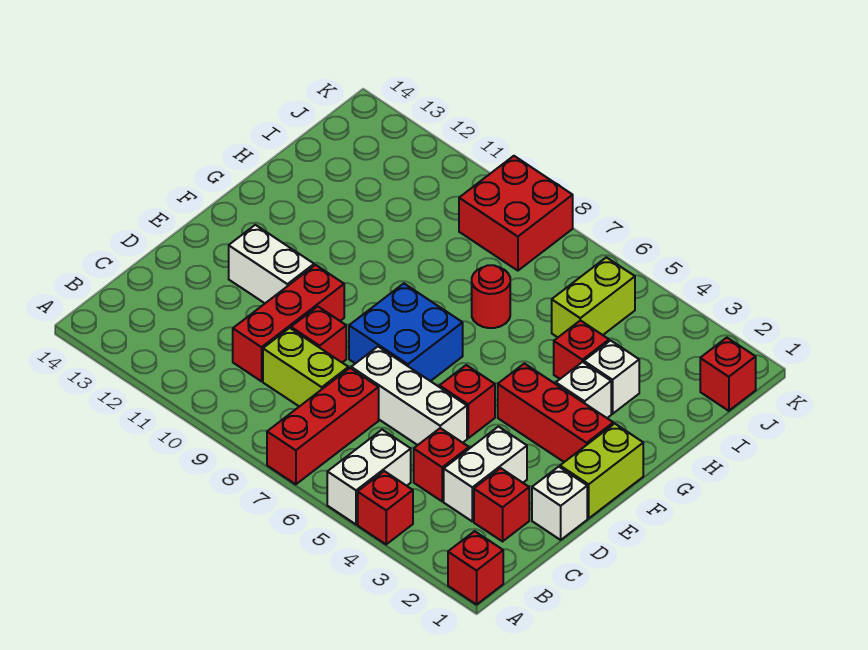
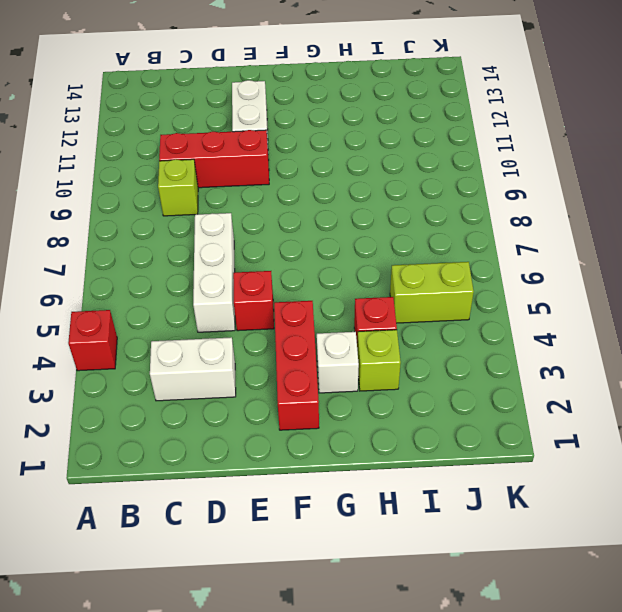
lime 1x1 brick [158,159,198,216] -> lime 1x2 brick [263,328,348,407]
lime 1x1 brick [357,330,401,391] -> white 1x1 brick [584,341,639,414]
none -> red 1x1 brick [448,531,503,605]
none -> white 1x2 brick [327,430,411,524]
none -> red 1x3 brick [267,368,379,484]

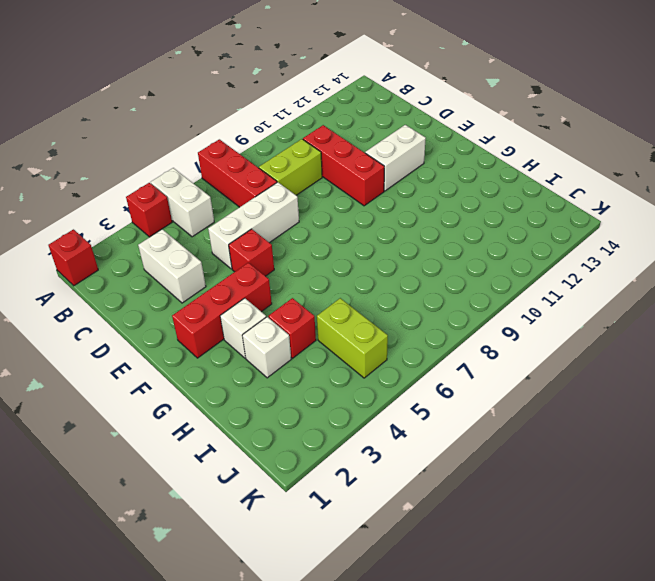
none -> red 1x1 brick [474,468,529,541]
none -> red 1x1 brick [414,428,469,501]
none -> white 1x1 brick [532,467,587,540]

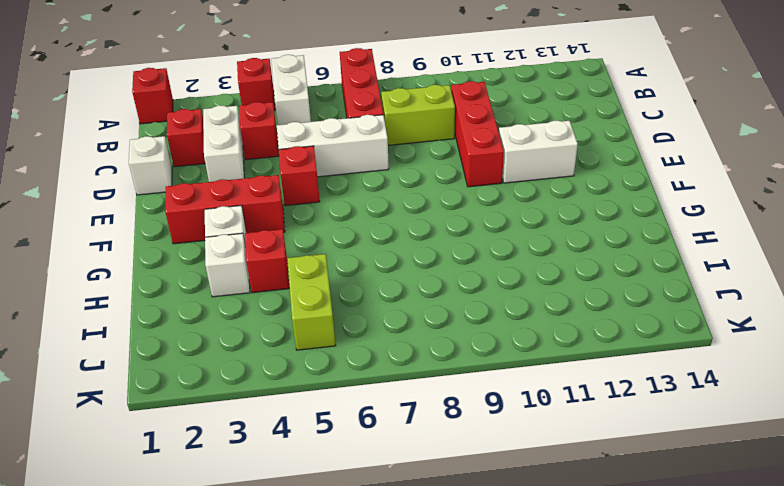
none -> red 1x1 brick [291,306,346,362]
none -> lime 1x2 brick [560,424,643,518]
none -> blue 2x2 brick [349,284,463,381]

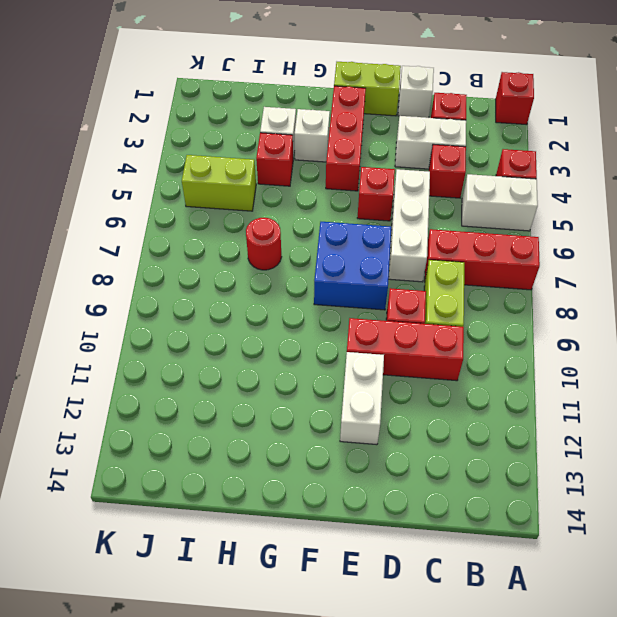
none -> red 1x1 brick [700,338,756,411]
none -> red 2x2 brick [459,156,573,271]

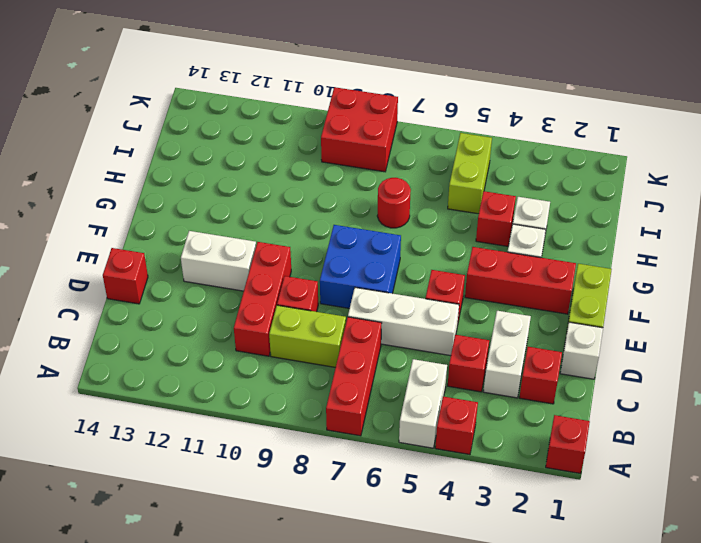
red 1x1 brick [103,248,148,304] -> red 1x1 brick moved to [700,338,756,411]

